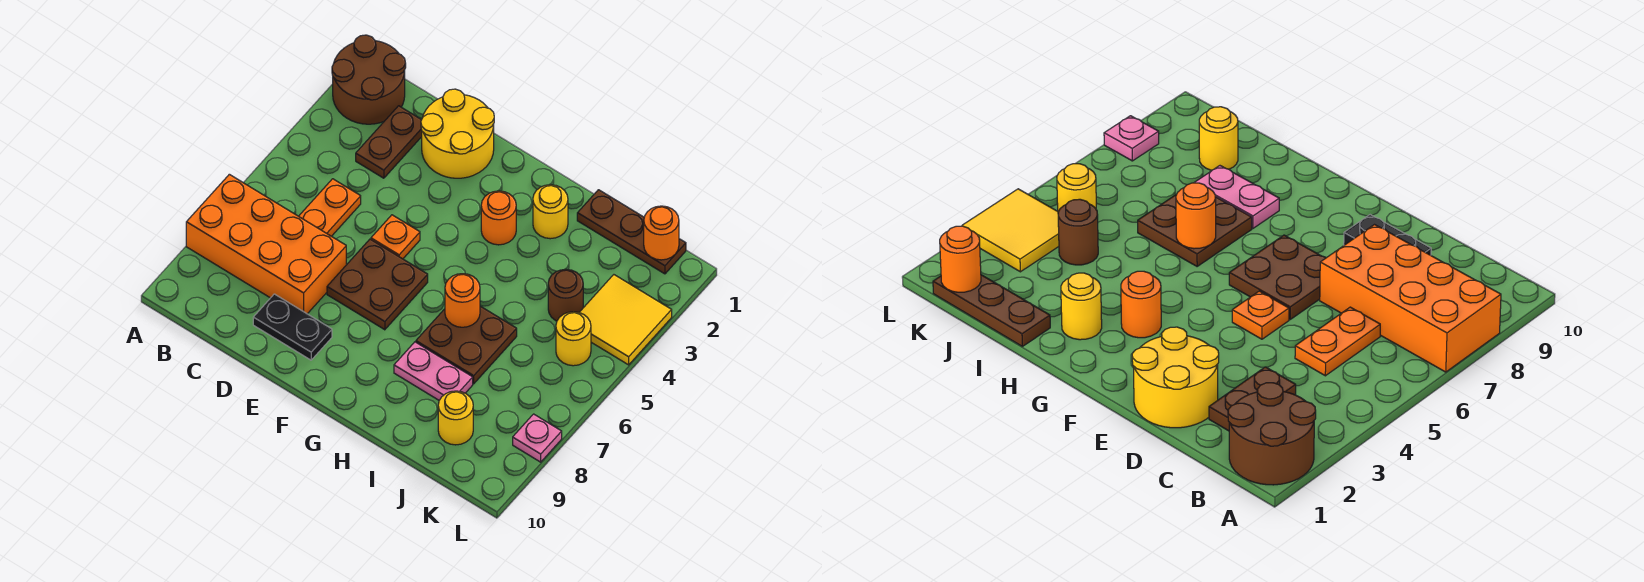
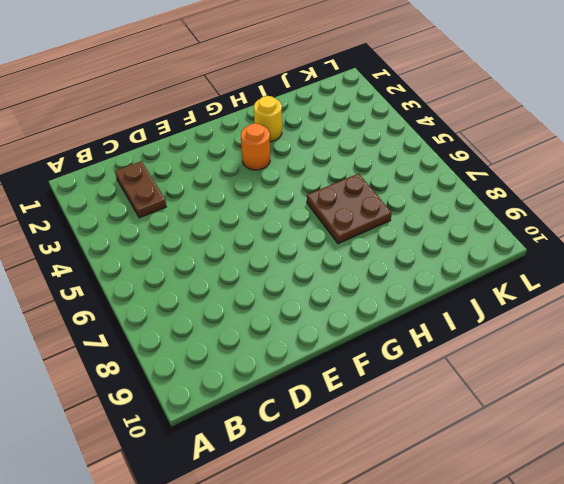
none -> brown 2x2 round brick [332,35,406,124]
none -> orange 2x4 brick [186,174,346,314]
none -> orange 1x2 plate [299,179,361,236]

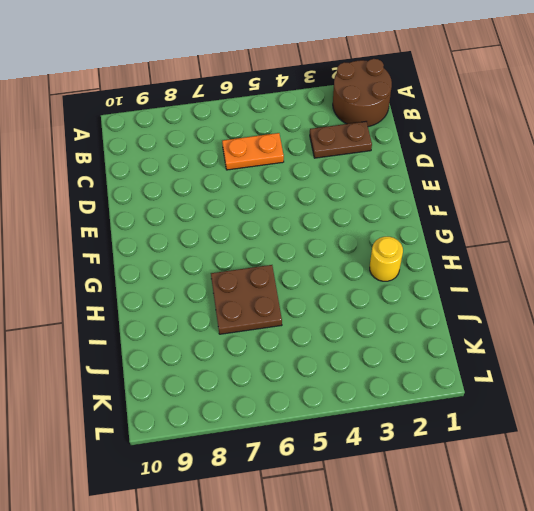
none -> orange 2x4 brick [186,174,346,314]
none -> yellow 2x2 round brick [421,89,494,178]
none -> black 1x2 plate [253,294,332,360]

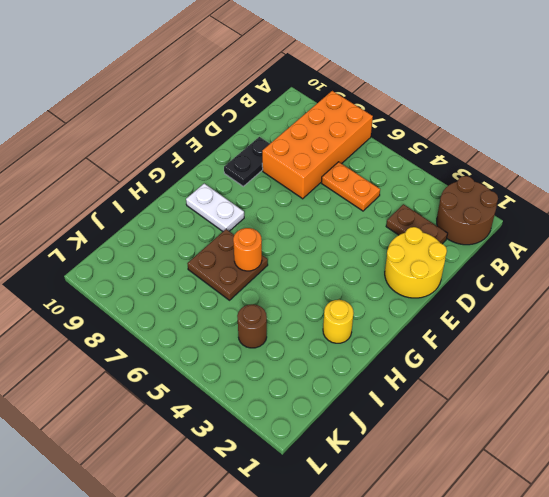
white 1x2 plate [186,184,244,231] -> none
none -> orange 1x1 plate [371,215,420,259]
none -> brown 2x2 plate [327,239,428,330]
none -> orange 1x1 round brick [481,191,516,245]

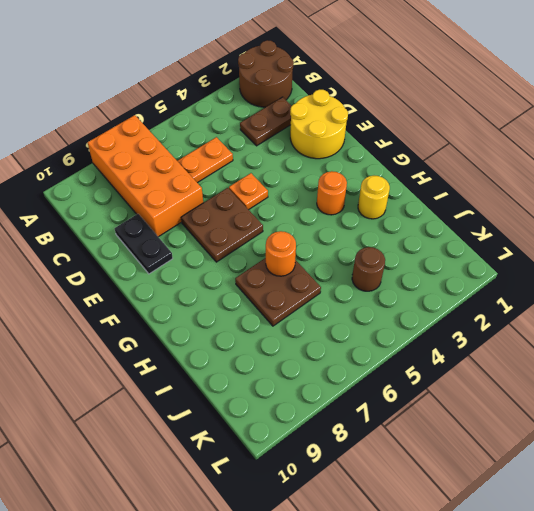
none -> pink 1x2 plate [394,342,473,400]
none -> brown 1x3 plate [577,190,686,274]
none -> yellow 1x1 round brick [438,391,473,445]

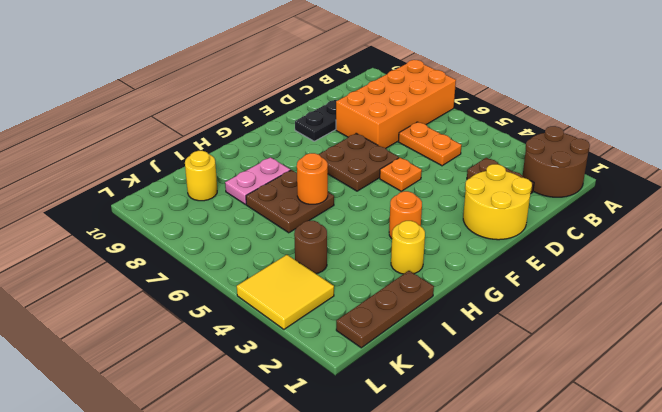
none -> yellow 1x1 round brick [556,312,591,366]
none -> pink 1x1 plate [513,414,562,462]
none -> orange 1x1 round brick [644,206,679,260]

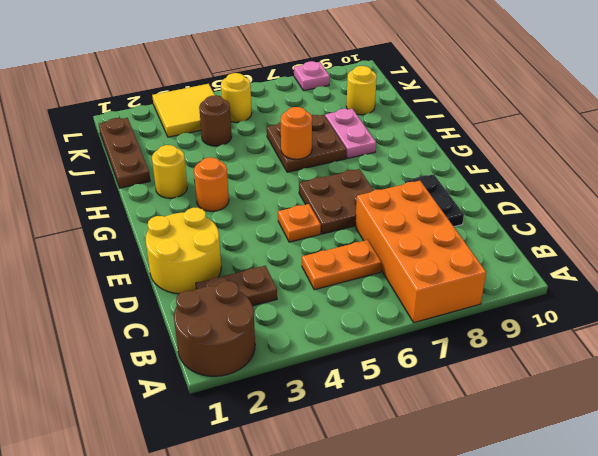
none -> orange 1x1 round brick [644,206,679,260]

